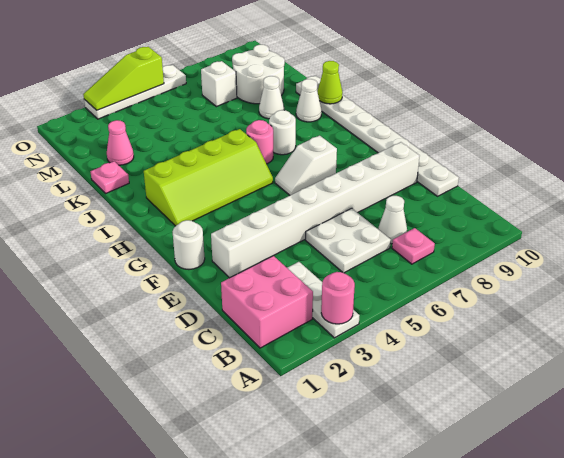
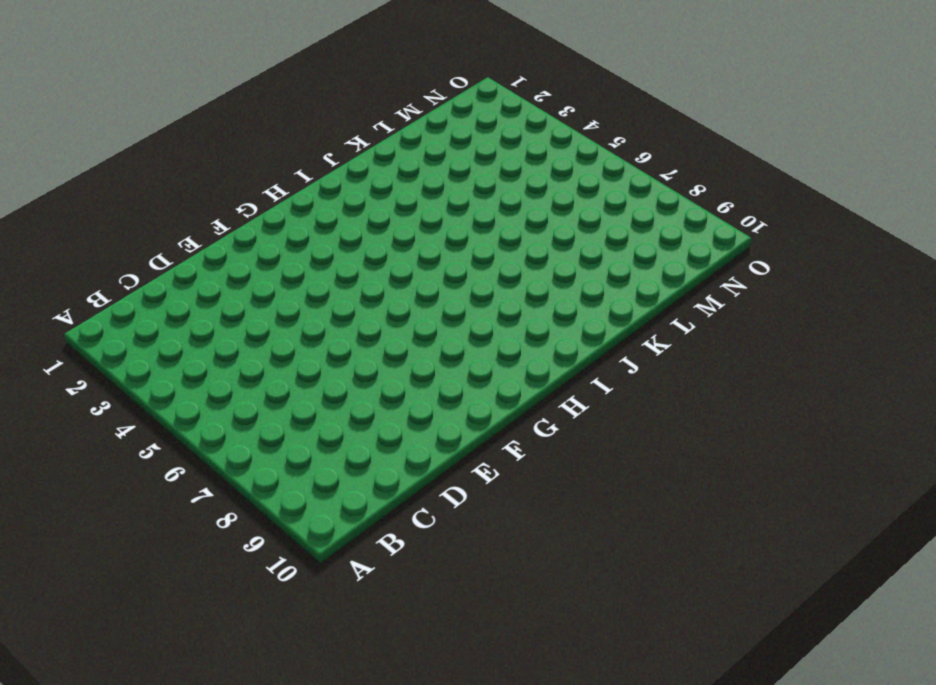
none -> white 1x3 plate [287,262,360,338]
none -> pink 2x2 brick [221,256,313,348]
none -> pink 1x1 plate [392,228,435,264]

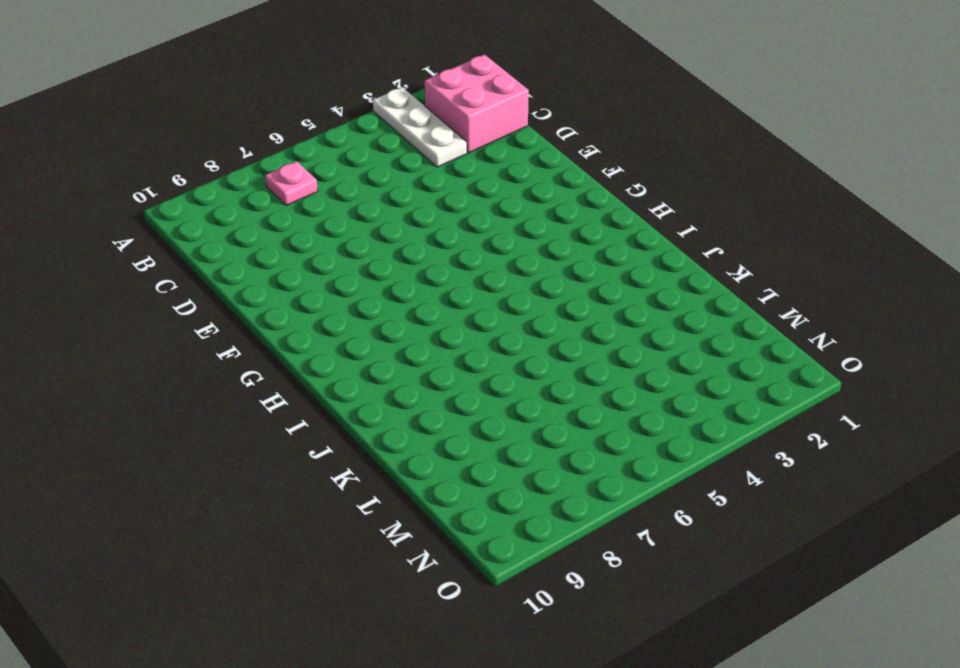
none -> white 2x2 plate [306,208,391,273]
none -> white 1x1 cone [378,196,407,244]
none -> white 1x8 plate [296,76,459,196]

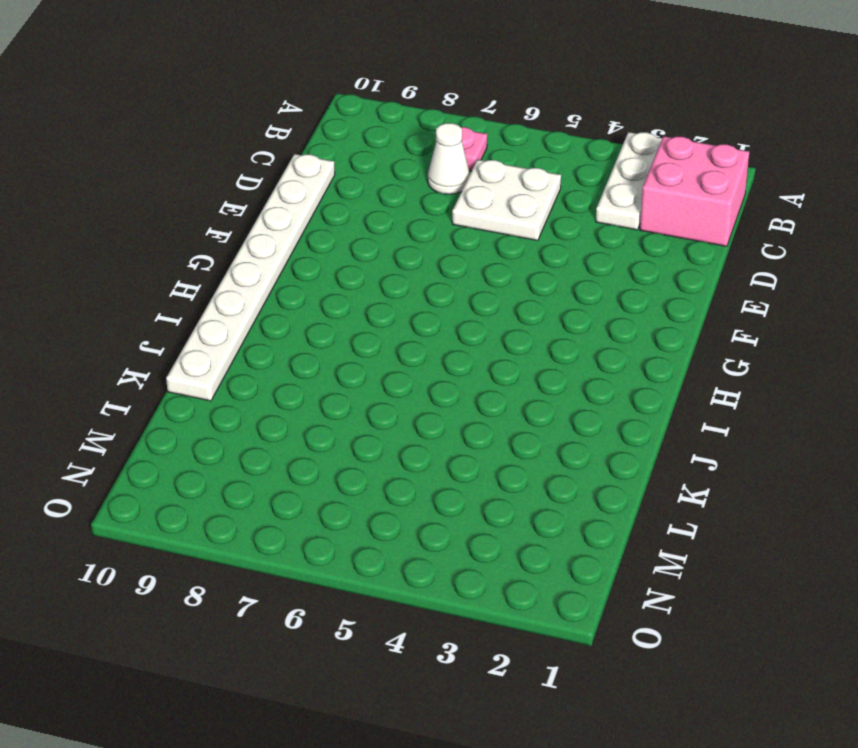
none -> white 1x8 brick [211,142,419,278]
none -> white 1x1 round brick [173,220,205,269]
none -> white 1x2 slope [275,136,337,195]

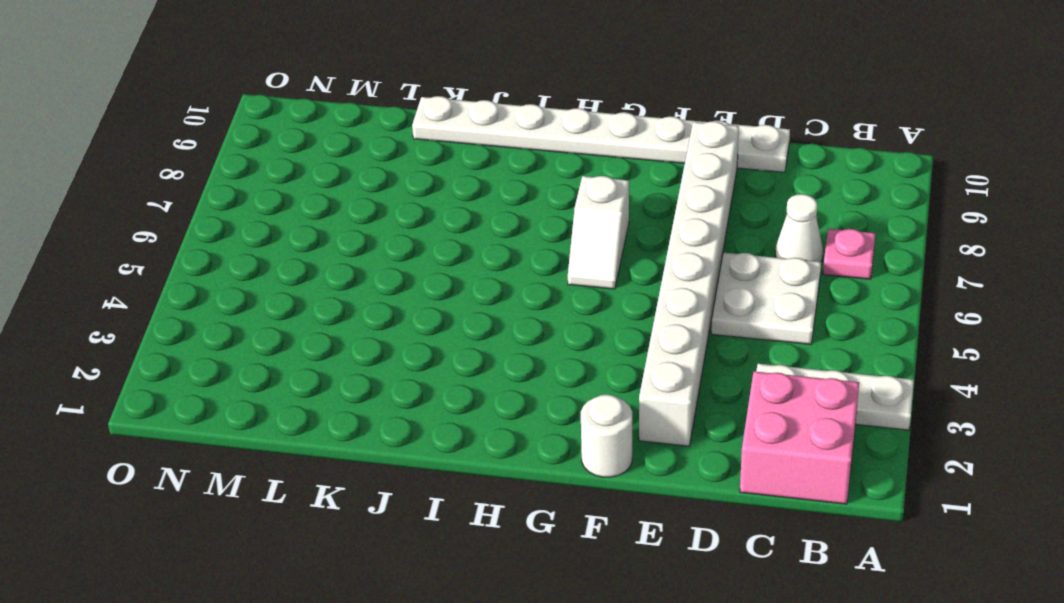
none -> lime 2x4 slope [144,129,273,226]
none -> pink 1x1 round brick [246,120,273,164]
none -> white 1x1 round brick [269,110,296,155]

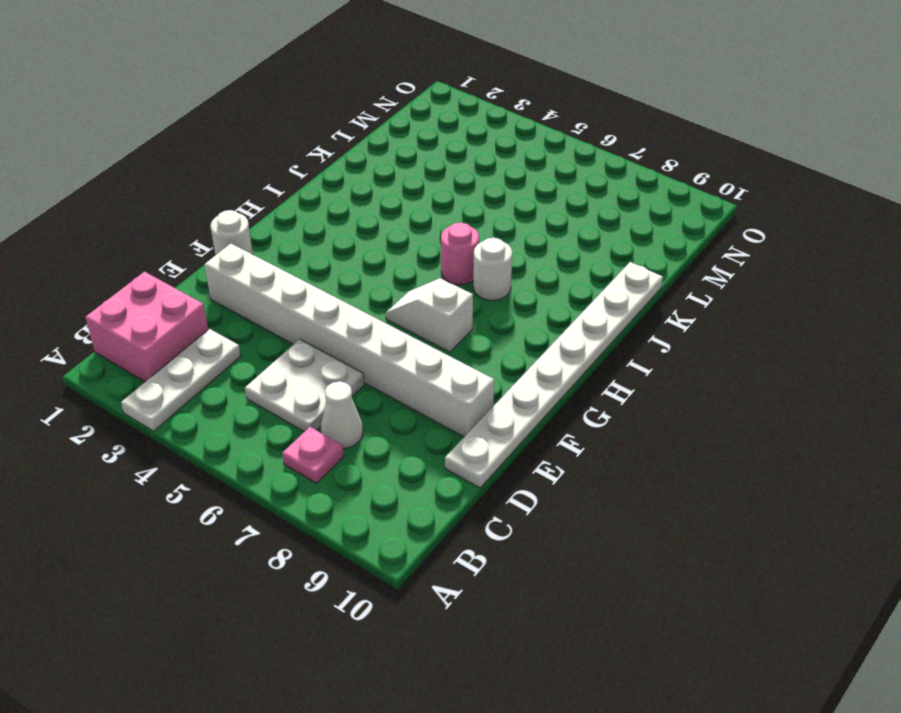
none -> lime 2x4 slope [144,129,273,226]
none -> white 1x1 cone [296,79,322,122]
none -> pink 1x1 plate [90,161,129,194]

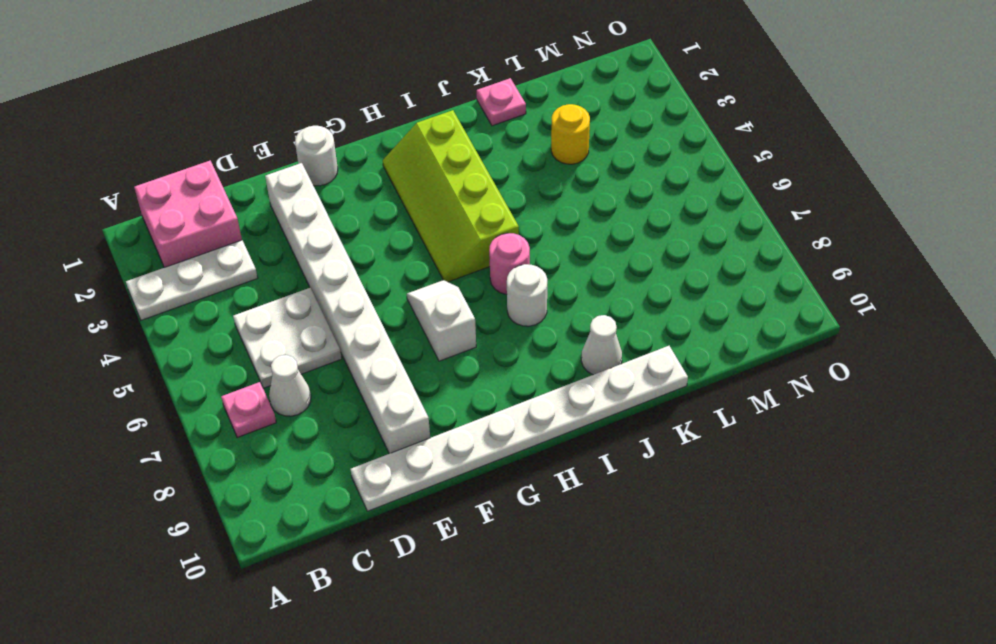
yellow 1x1 round brick [551,104,590,164] -> none
none -> white 1x1 cone [259,76,284,119]
none -> pink 1x1 cone [107,120,134,165]
none -> white 2x2 round brick [232,45,285,104]

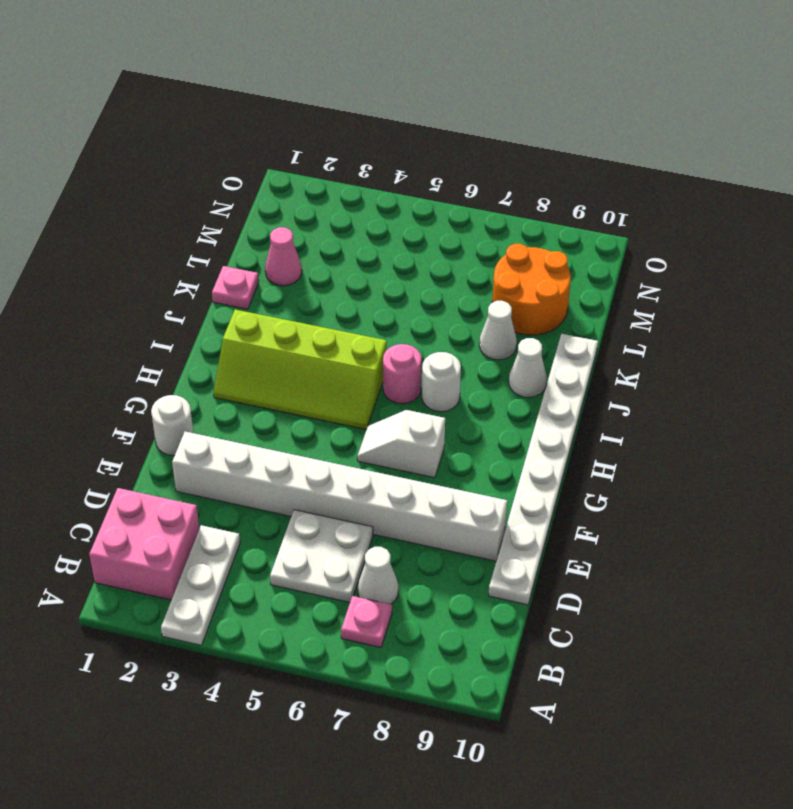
orange 2x2 round brick [492,244,571,335] -> white 2x2 round brick [232,45,285,104]
none -> white 1x1 brick [201,61,237,107]
none -> white 1x4 plate [84,65,186,119]
none -> pink 1x1 round brick [321,272,355,324]

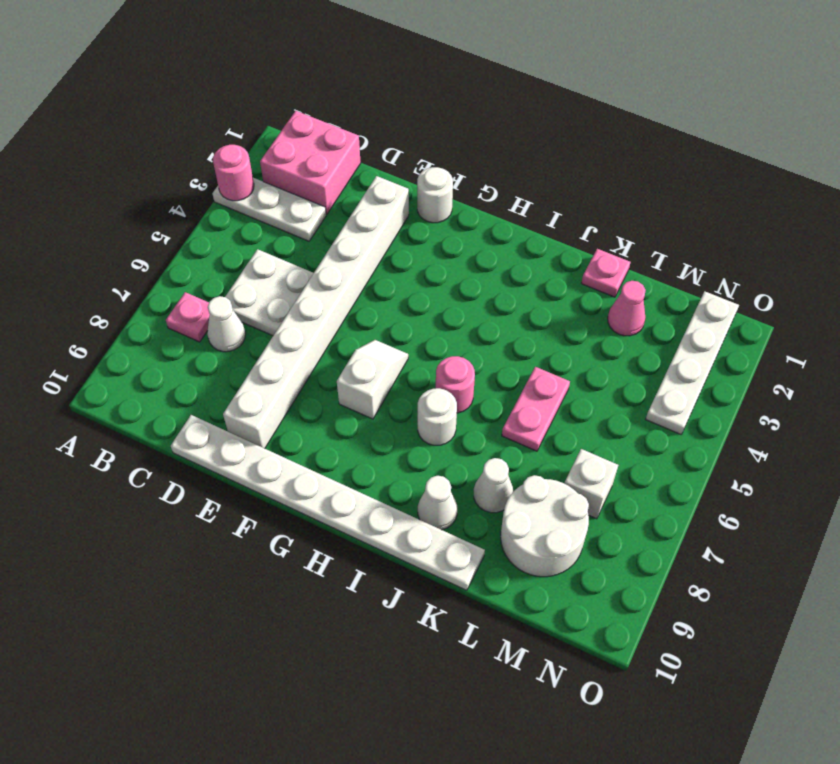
pink 1x2 plate [502,367,570,451] -> none
white 1x4 plate [646,291,739,434] -> white 1x4 plate moved to [84,65,186,119]
none -> lime 2x4 slope [144,129,273,226]
none -> lime 1x1 cone [317,61,343,104]
none -> lime 1x3 slope [83,47,164,110]

